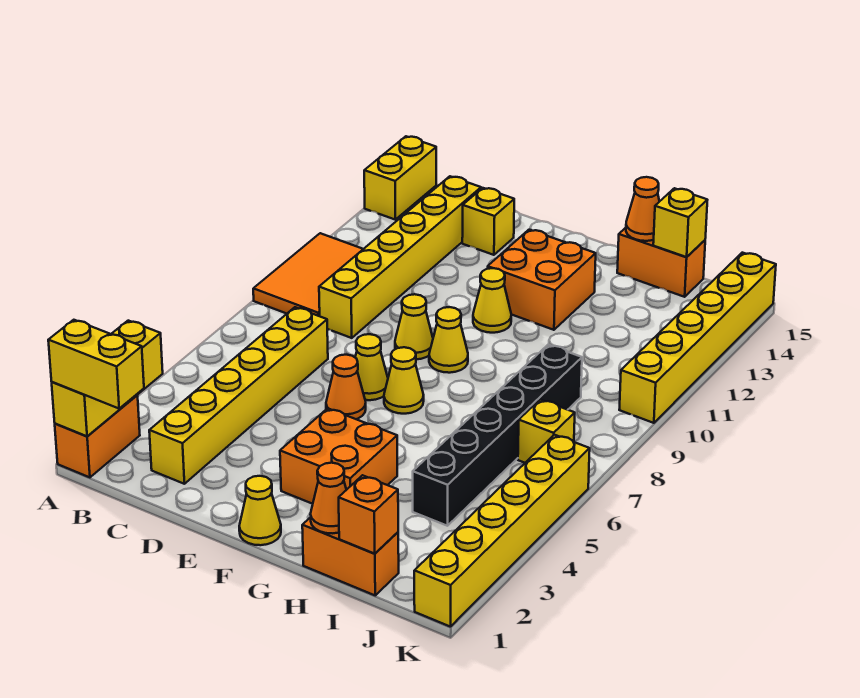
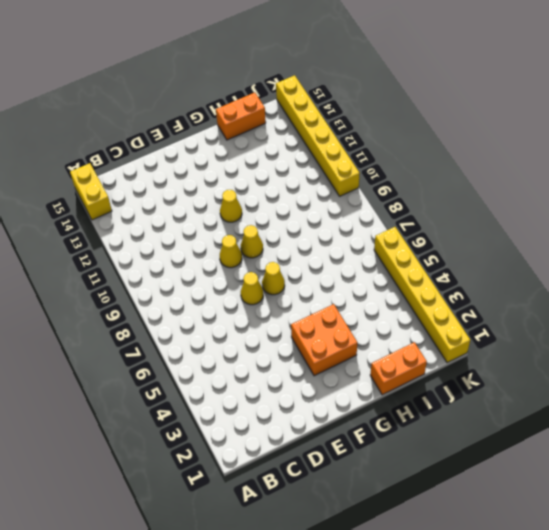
none -> orange 1x2 brick [55,395,140,477]
none -> orange 2x3 tile [253,233,363,316]
none -> yellow 1x6 brick [149,307,328,484]

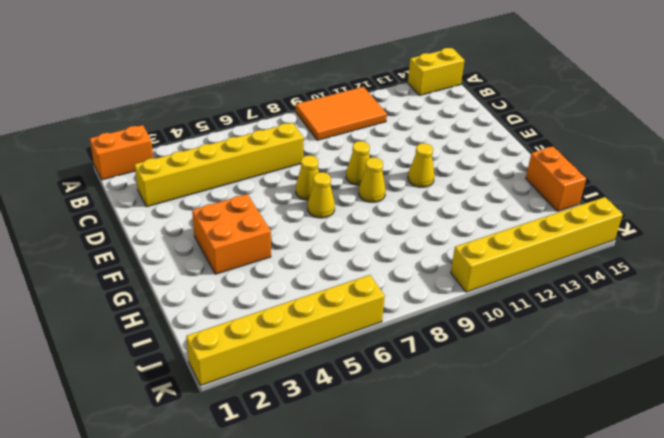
none -> yellow 1x6 brick [319,176,481,338]
none -> yellow 1x1 brick [462,188,514,255]
none -> orange 1x1 cone [326,355,366,419]

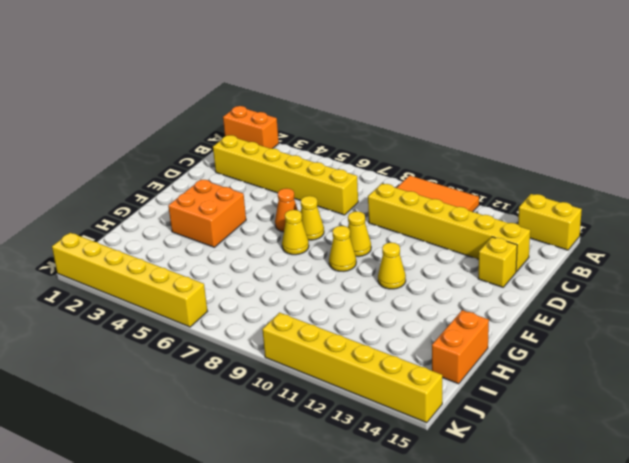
none -> yellow 1x1 cone [239,476,281,545]
none -> orange 2x2 brick [488,230,596,330]
none -> orange 1x2 brick [302,517,399,595]

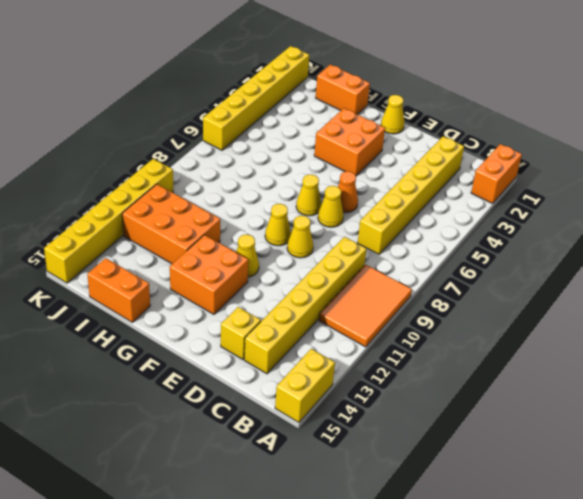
orange 2x3 brick [122,184,220,264] -> none
none -> black 1x6 brick [413,345,582,526]
none -> yellow 1x1 brick [518,400,575,463]
none -> yellow 1x3 brick [52,321,163,436]

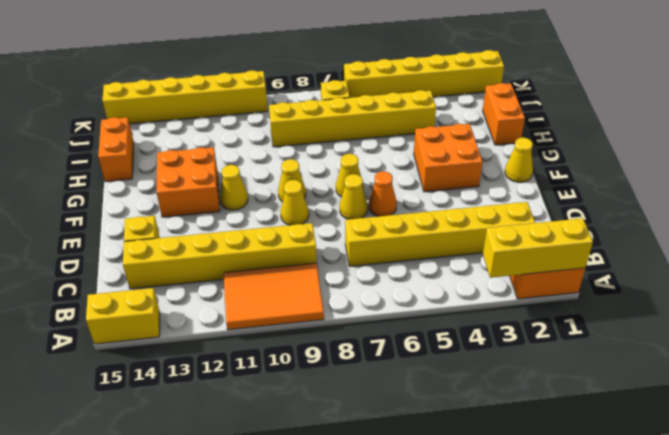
yellow 1x6 brick [269,90,436,147] -> black 1x6 brick [413,345,582,526]
none -> orange 1x1 cone [311,463,346,533]
none -> orange 1x1 cone [626,177,659,241]
none -> orange 1x1 brick [339,475,398,554]

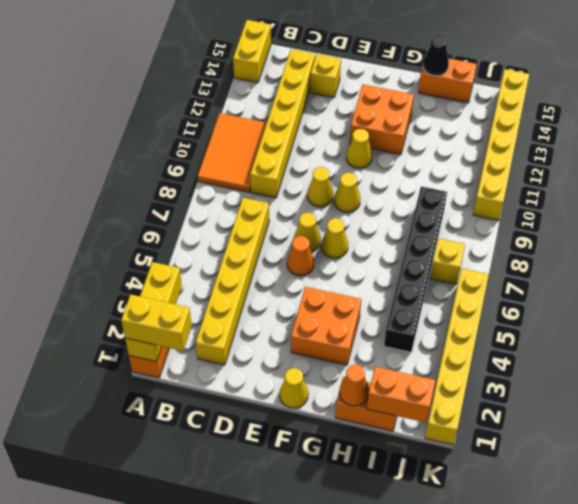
black 1x1 cone [423,35,449,76] -> orange 1x1 cone [626,177,659,241]
orange 1x2 brick [367,367,435,422] -> orange 1x1 brick [339,475,398,554]
none -> yellow 1x1 brick [653,188,707,257]

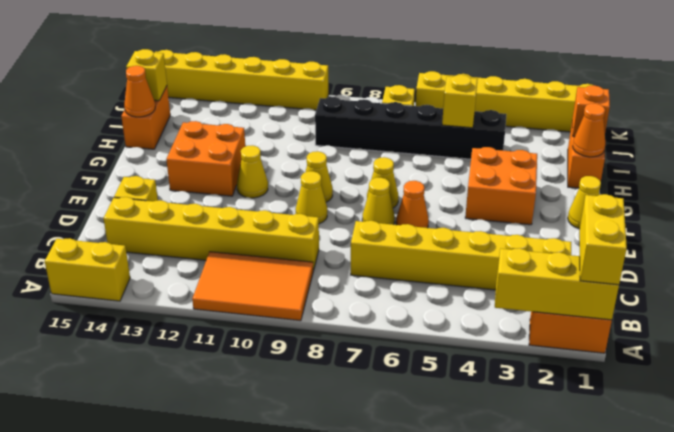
yellow 1x1 brick [442,75,478,128] -> none

